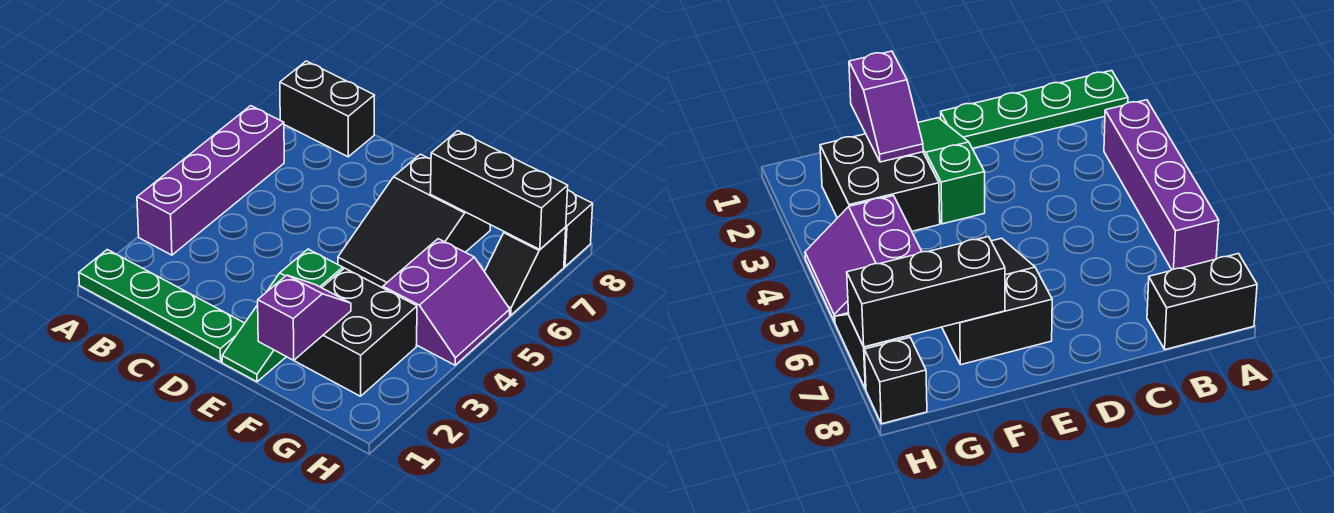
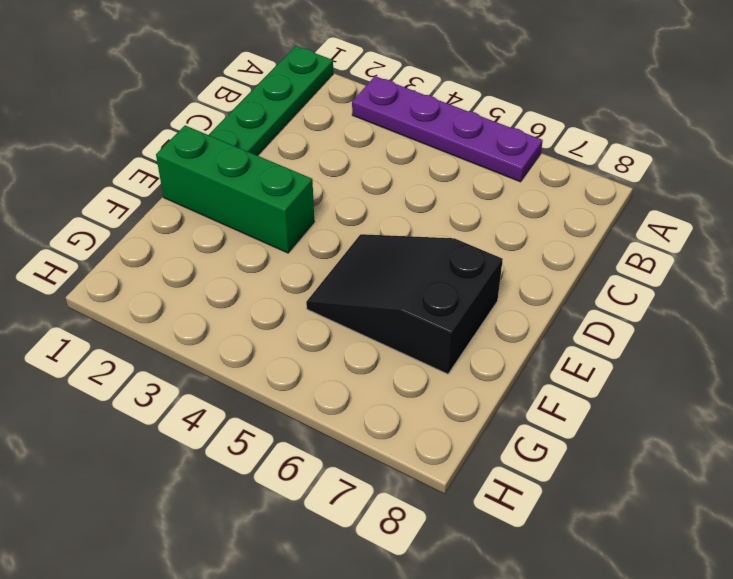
purple 1x4 plate [352,76,543,182] -> purple 1x4 brick [137,106,284,255]
green 1x3 brick [156,125,314,253] -> green 1x3 slope [222,249,343,382]
none -> black 1x2 brick [280,61,375,157]
none -> black 2x2 brick [294,268,417,396]

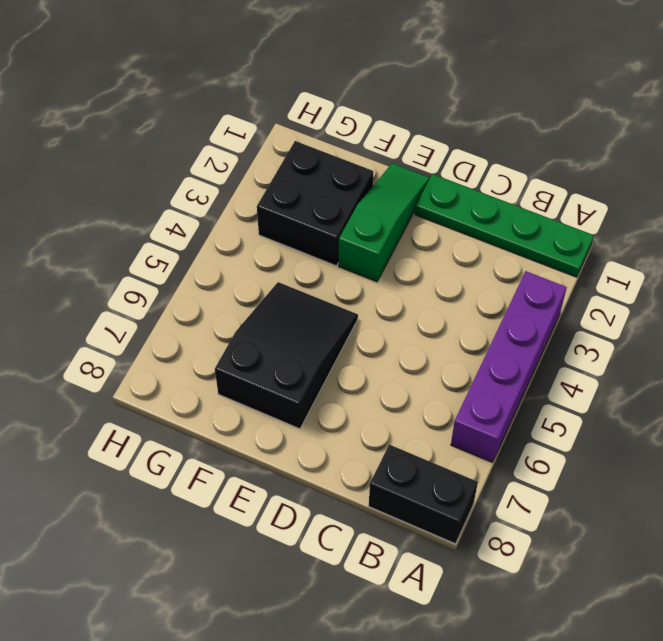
none -> purple 2x2 slope [383,239,510,365]
none -> black 1x2 slope [484,227,566,315]

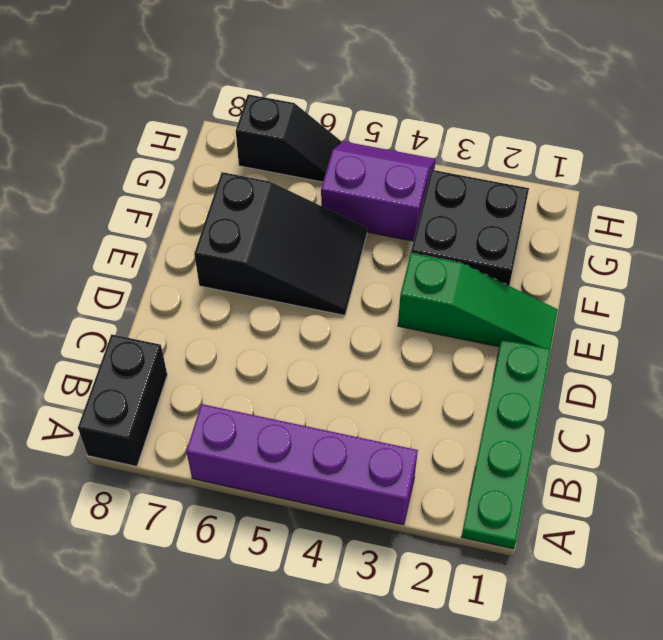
none -> black 1x1 brick [564,190,593,267]
none -> purple 1x2 slope [258,275,351,360]

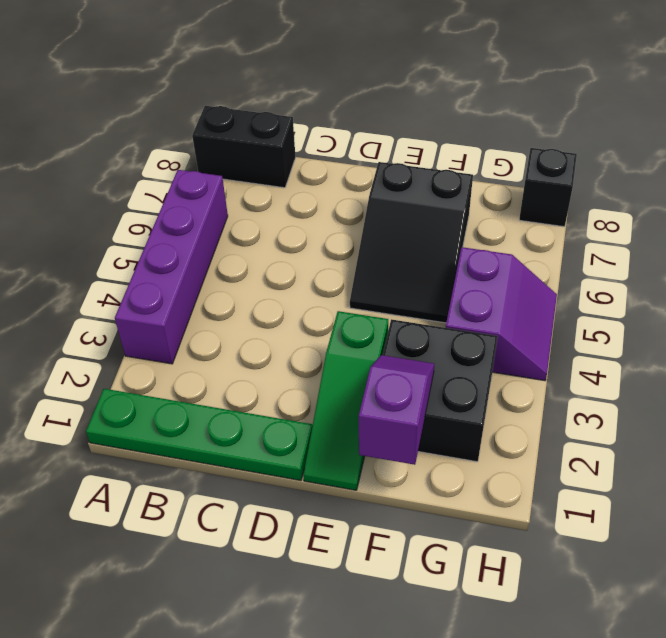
none -> black 1x2 slope [484,227,566,315]
none -> black 1x3 brick [430,131,568,249]

